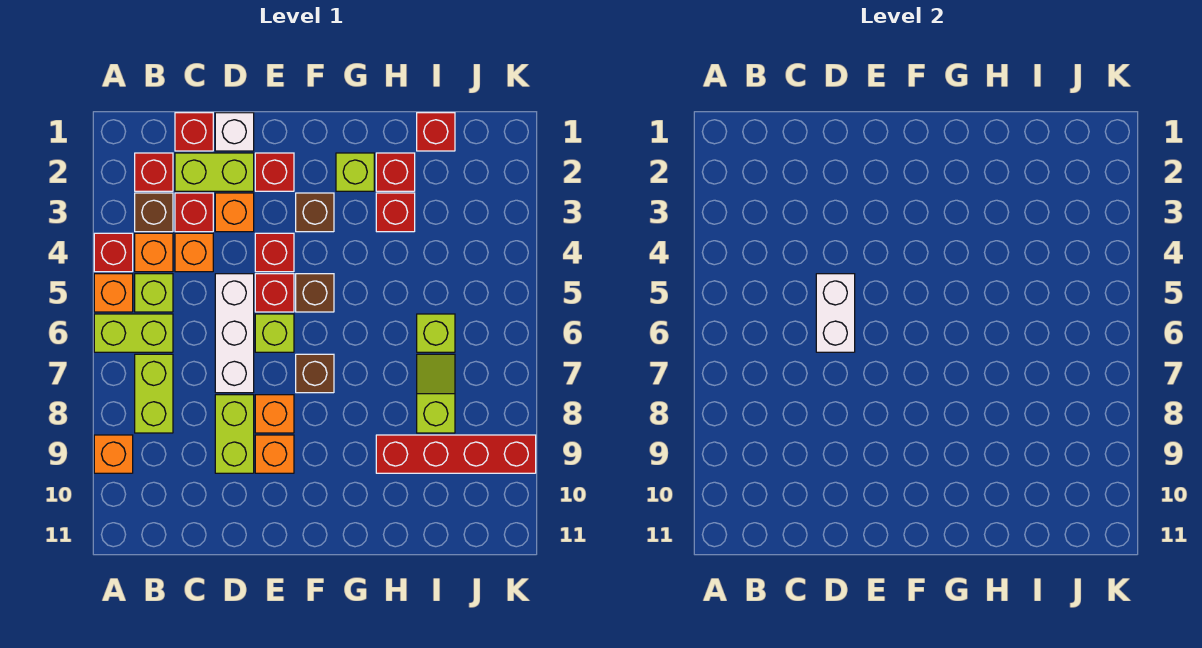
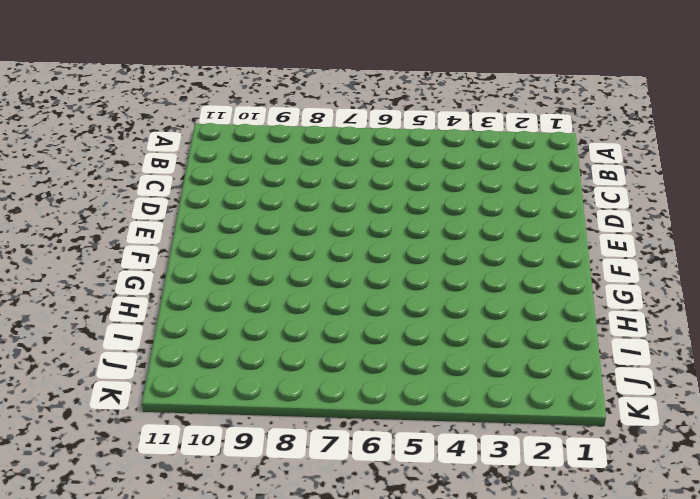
none -> red 1x1 brick [94,233,133,272]
none -> orange 1x1 brick [94,274,133,312]
none -> lime 1x2 brick [94,314,173,352]
none -> orange 1x1 brick [94,435,133,473]

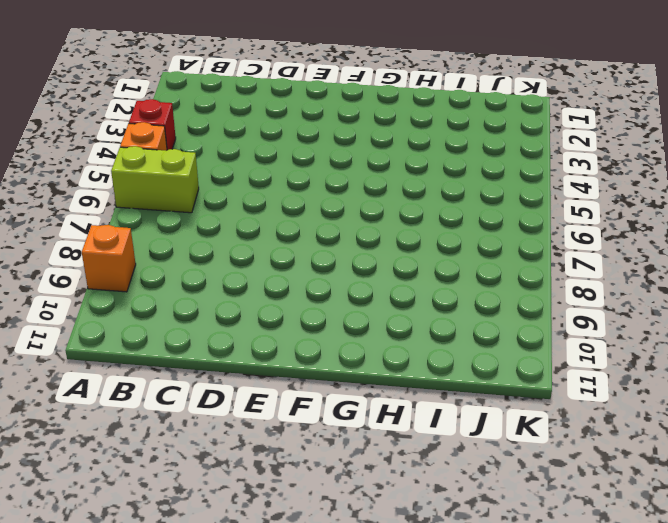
none -> red 1x1 brick [135,153,173,191]
none -> brown 1x1 brick [135,193,173,232]
none -> orange 1x1 brick [135,233,173,272]
none -> lime 1x1 brick [135,274,173,312]

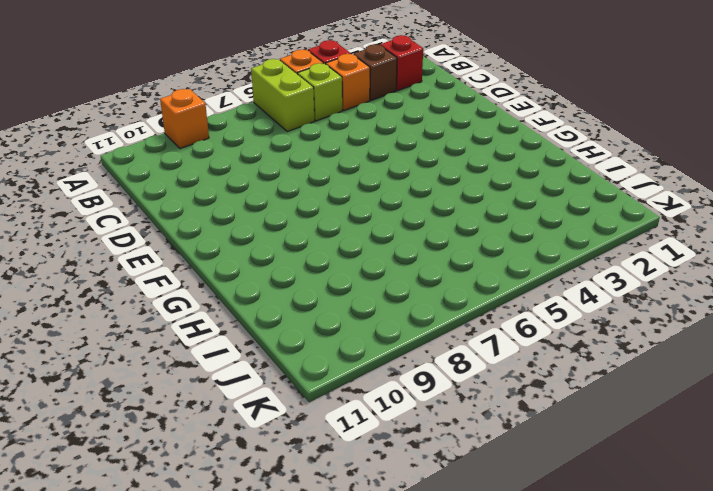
none -> lime 1x2 brick [135,354,173,433]
none -> red 1x1 brick [175,113,213,151]
none -> lime 1x2 brick [175,153,254,191]
none -> red 1x1 brick [175,193,213,232]

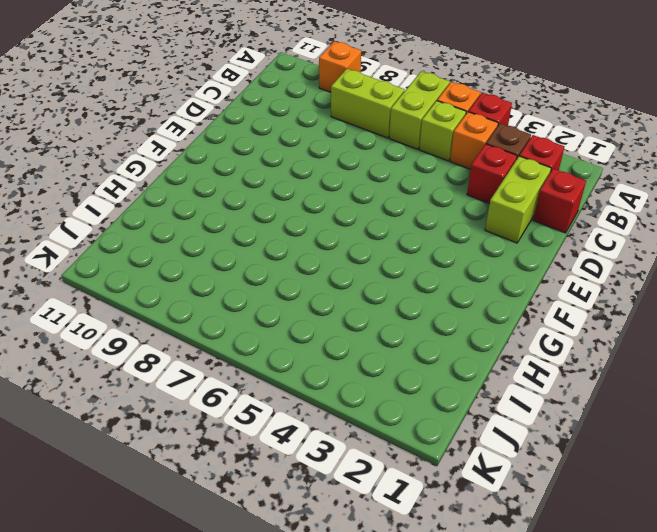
none -> orange 1x1 brick [175,233,213,272]
none -> white 1x1 brick [215,113,254,151]
none -> orange 1x1 brick [215,193,254,232]
none -> white 1x3 brick [215,274,254,393]

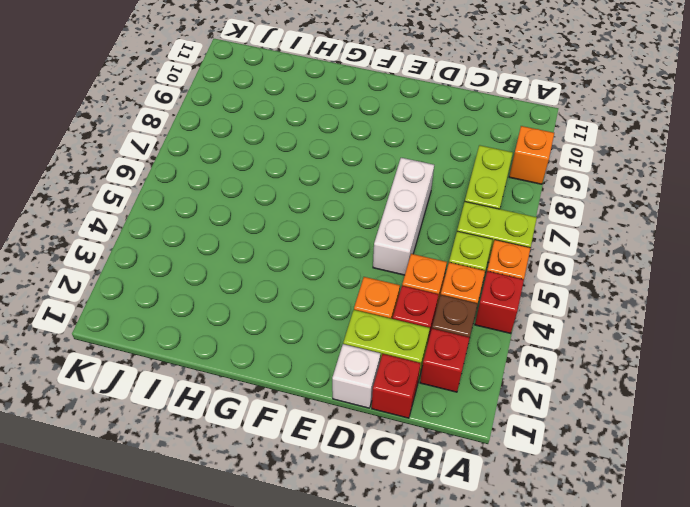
none -> lime 1x2 brick [215,395,254,473]
none -> red 1x1 brick [255,153,294,191]
none -> red 1x1 brick [255,233,294,272]
none -> red 1x1 brick [255,274,294,312]

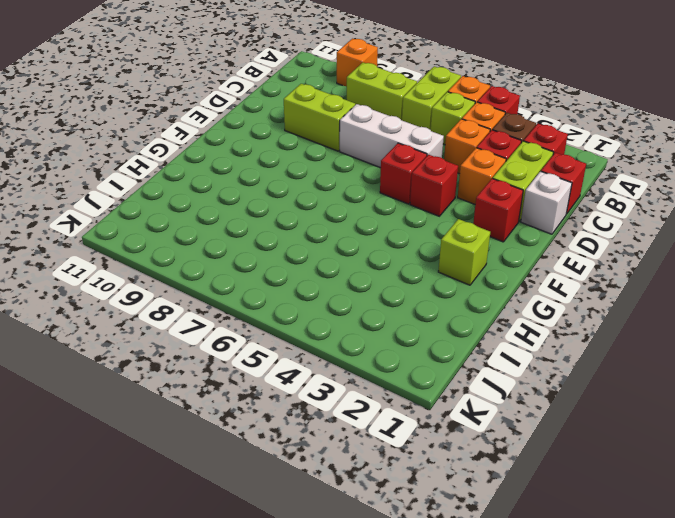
none -> lime 1x1 brick [255,314,294,352]
none -> orange 1x1 brick [255,395,294,433]
none -> orange 1x1 brick [255,435,294,473]
none -> brown 1x1 brick [296,193,334,232]

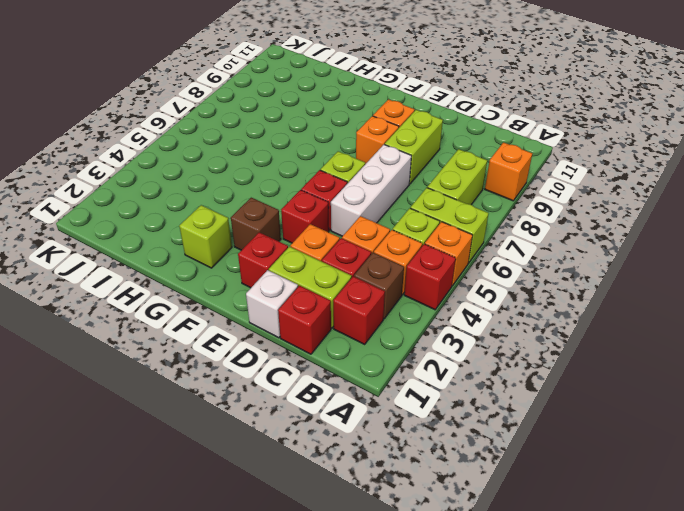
none -> brown 1x1 brick [296,274,334,312]
none -> brown 1x1 brick [296,354,334,393]
none -> red 1x1 brick [376,153,415,191]
none -> red 1x1 brick [376,193,415,232]

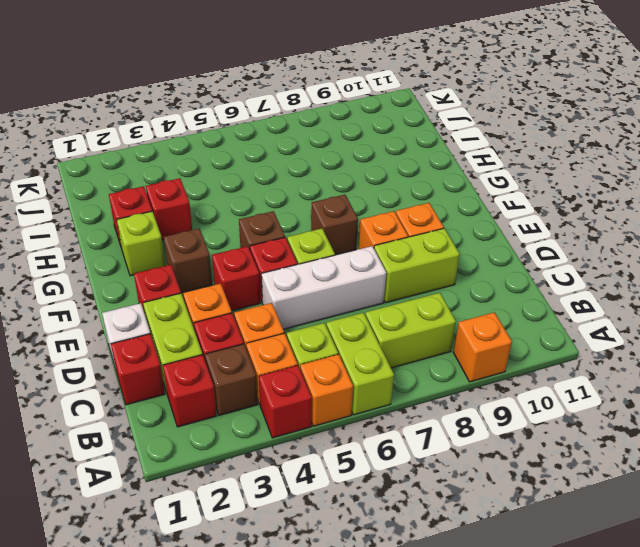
none -> red 1x4 brick [376,435,536,473]
none -> red 1x1 brick [417,113,455,151]
none -> lime 1x1 brick [417,314,455,352]
none -> lime 1x2 slope [417,354,455,433]

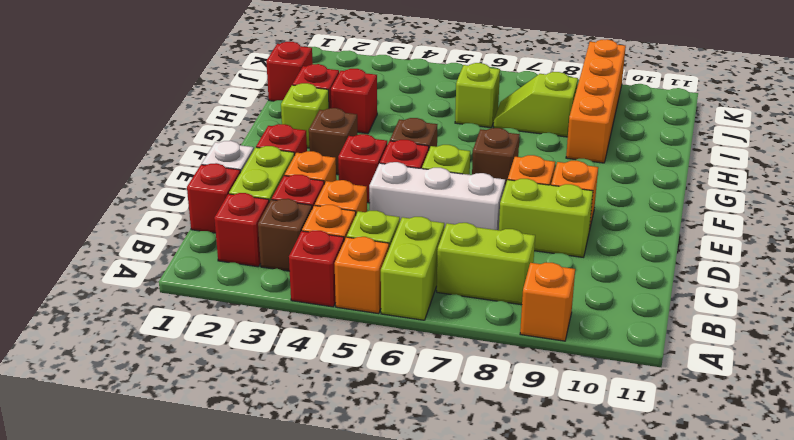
orange 1x4 brick [566,39,626,163] -> red 1x4 brick [376,435,536,473]
none -> white 1x2 brick [816,274,855,352]

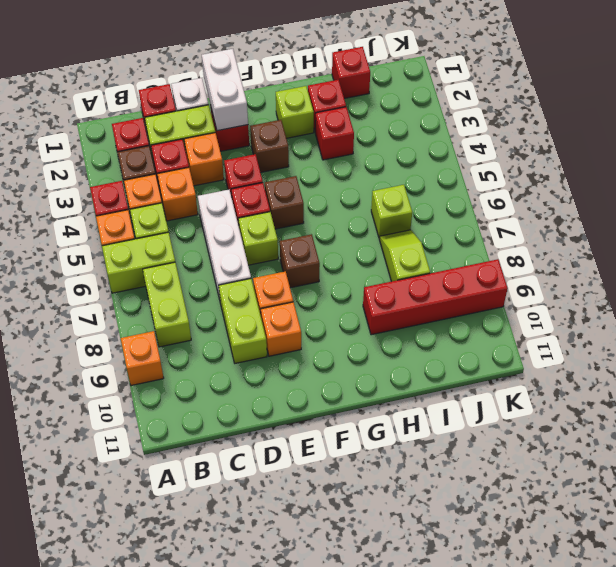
white 1x2 brick [202,49,248,131] -> white 1x2 brick moved to [816,274,855,352]

